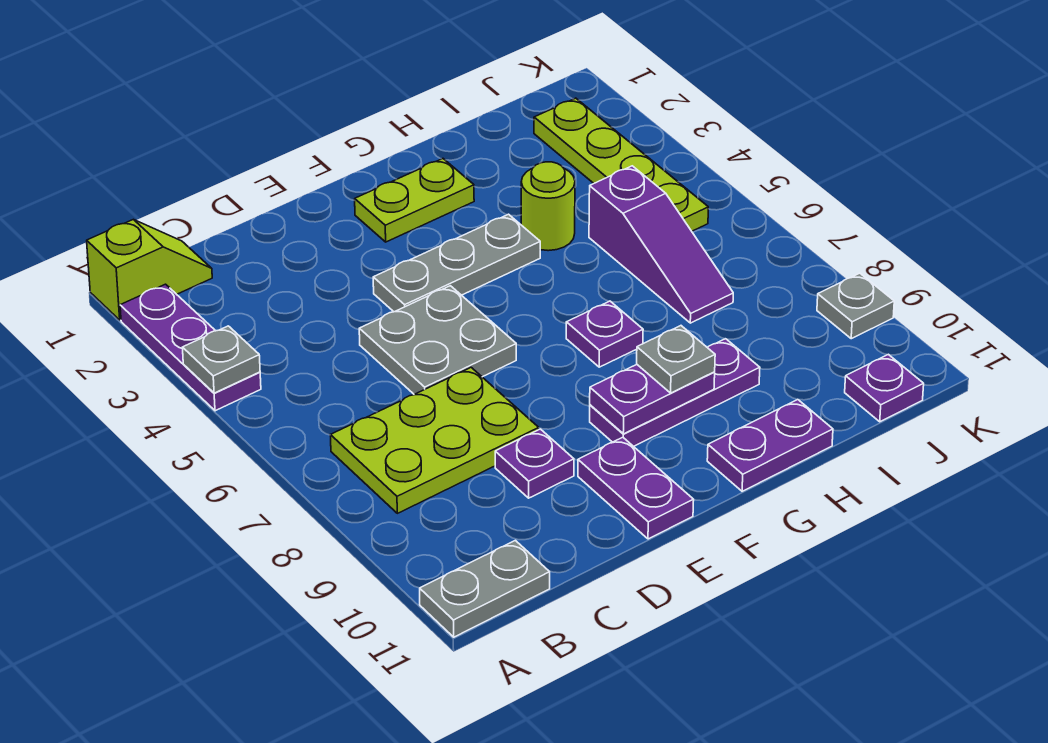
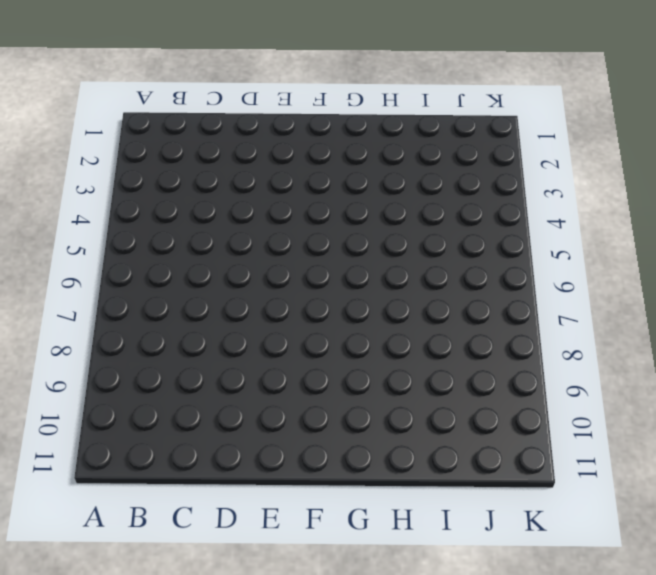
none -> lime 1x2 slope [87,219,212,320]
none -> purple 1x3 plate [120,284,261,411]
none -> grey 1x2 plate [420,540,550,637]

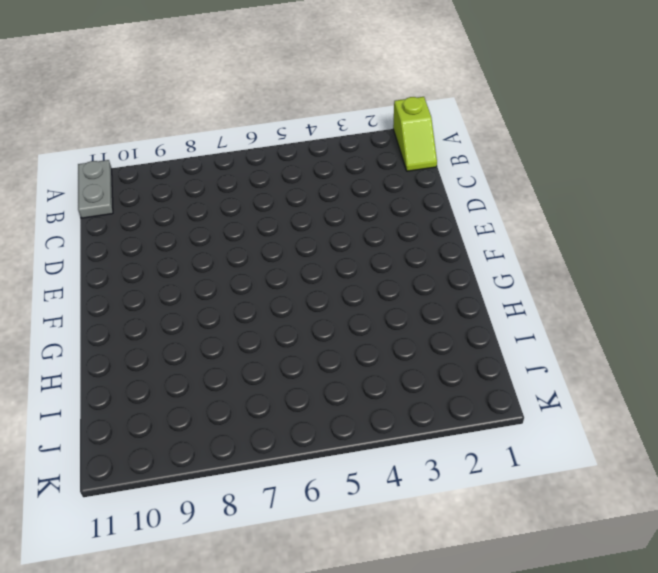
none -> purple 1x3 plate [120,284,261,411]
none -> lime 2x3 plate [330,368,539,513]
none -> grey 2x2 plate [359,286,516,395]

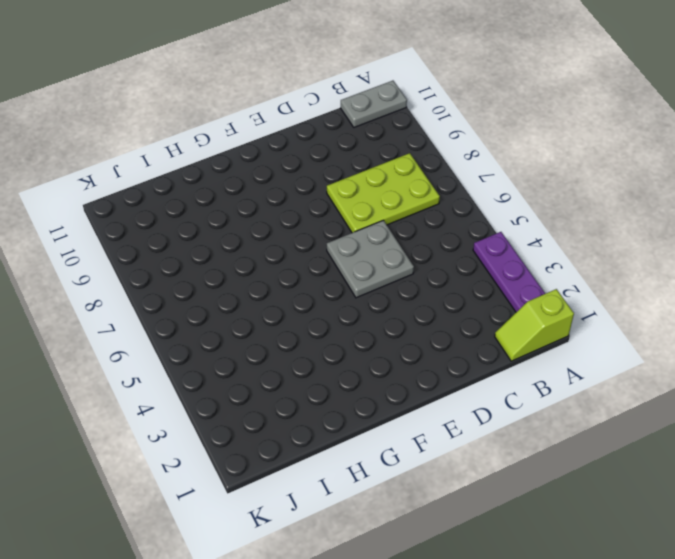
none -> purple 1x1 plate [495,429,574,498]
none -> grey 1x3 plate [373,214,540,312]
none -> purple 1x2 plate [578,437,694,539]

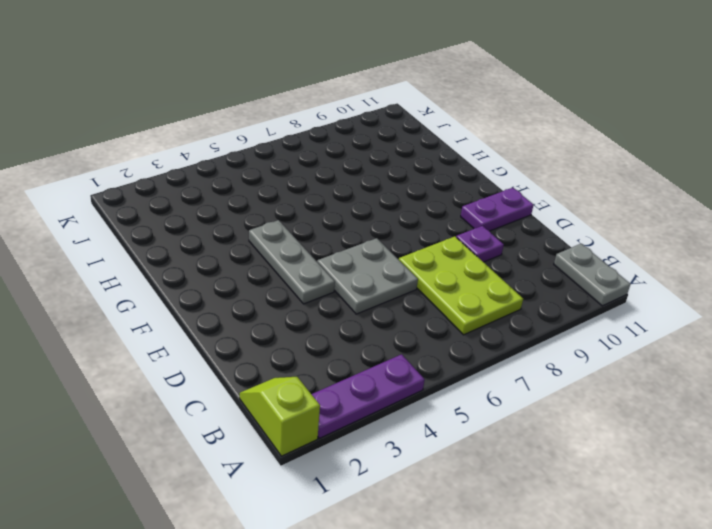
none -> lime 1x2 plate [355,159,474,242]
none -> purple 1x3 plate [590,339,760,446]
none -> purple 1x1 plate [566,301,643,367]

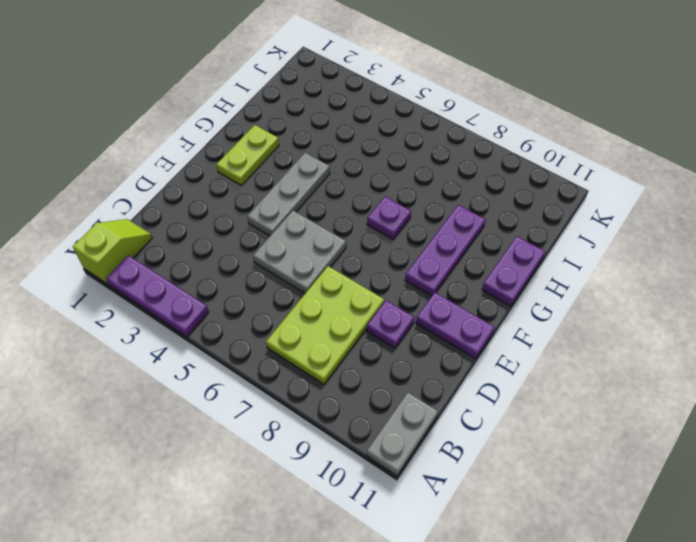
none -> lime 1x1 round brick [521,162,575,251]
none -> purple 1x3 slope [589,166,733,323]
none -> lime 1x4 plate [534,98,708,231]

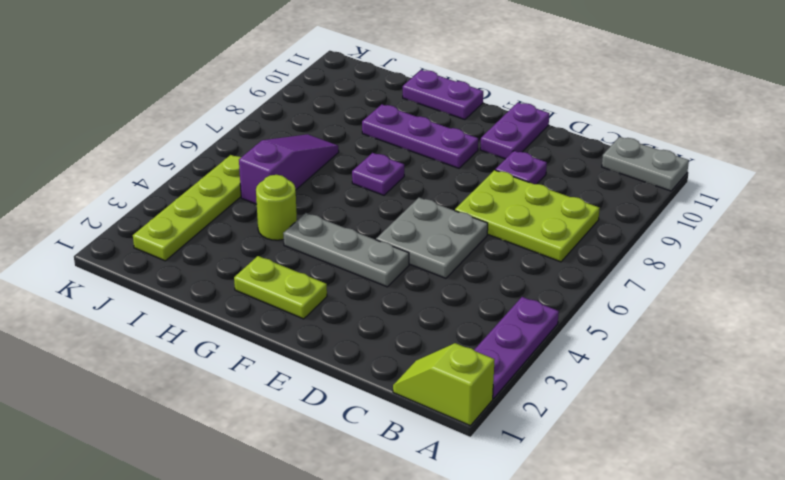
none -> purple 1x1 plate [845,354,924,422]
none -> grey 1x1 plate [817,273,894,339]
none -> grey 1x1 plate [182,326,260,393]

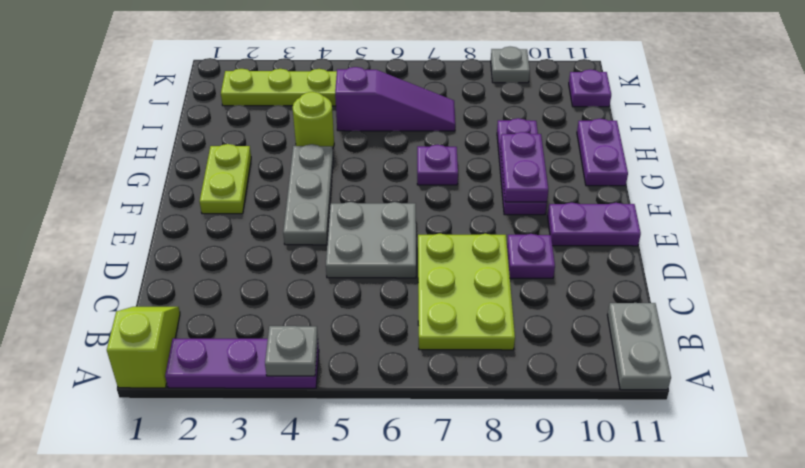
none -> grey 1x1 plate [637,326,715,393]

